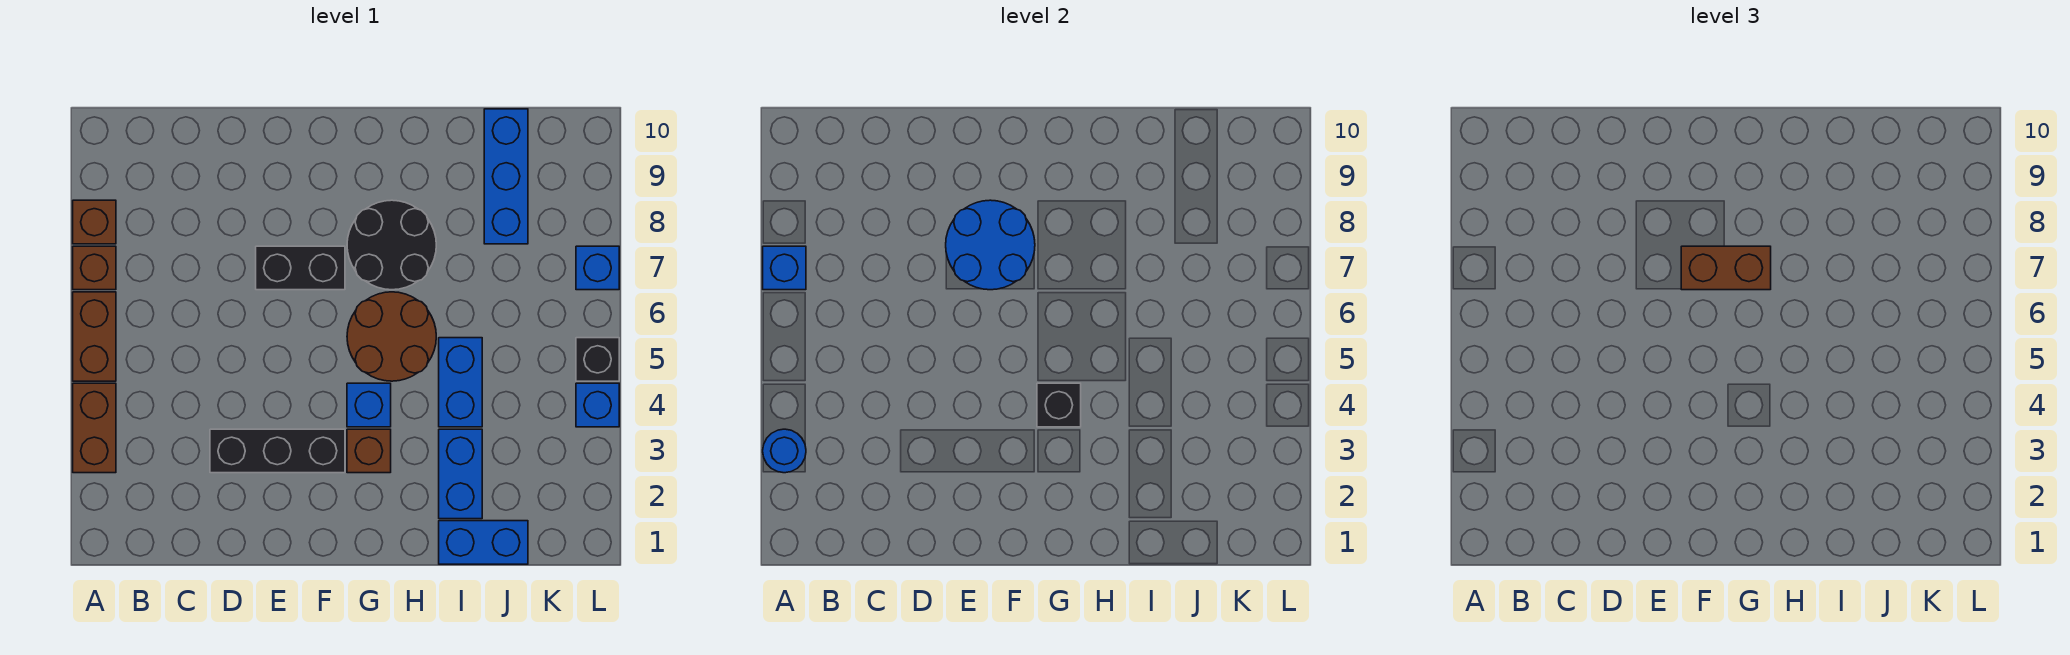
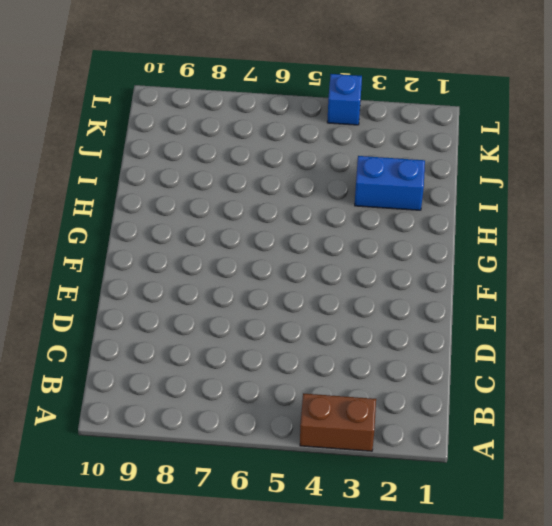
none -> brown 1x2 brick [73,292,116,381]
none -> brown 1x1 brick [73,246,116,290]
none -> brown 1x1 brick [73,200,116,244]

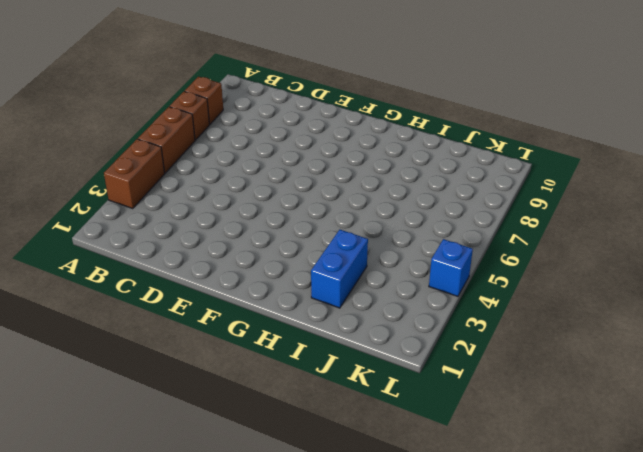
none -> black 1x3 brick [210,429,345,473]
none -> black 1x2 brick [256,246,345,290]
none -> brown 1x1 brick [347,429,391,473]

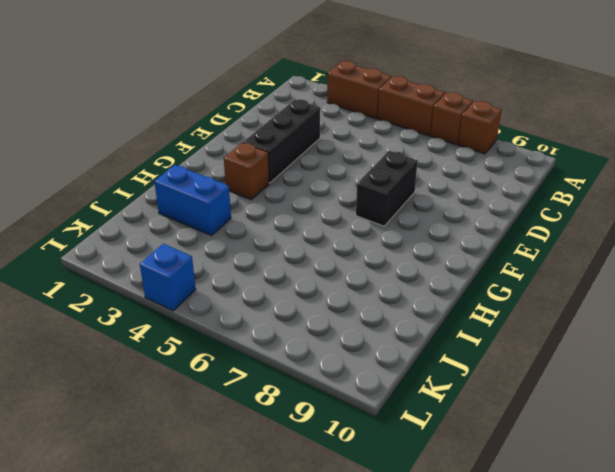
none -> blue 1x1 brick [347,383,391,427]
none -> brown 2x2 round brick [347,292,436,381]
none -> black 2x2 round brick [347,200,436,290]

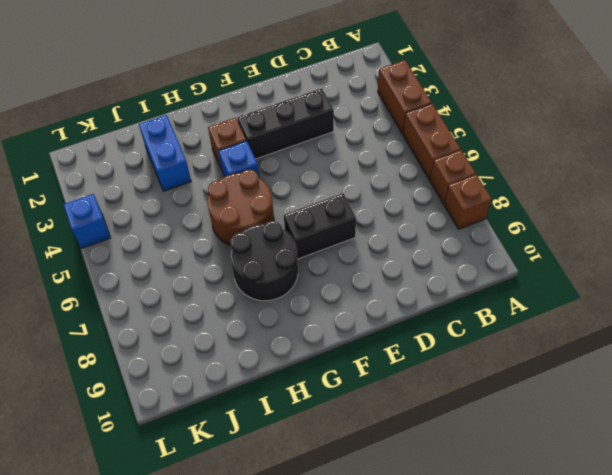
none -> blue 1x2 brick [439,521,528,564]
none -> blue 1x2 brick [439,338,482,427]
none -> blue 1x3 brick [484,109,528,244]

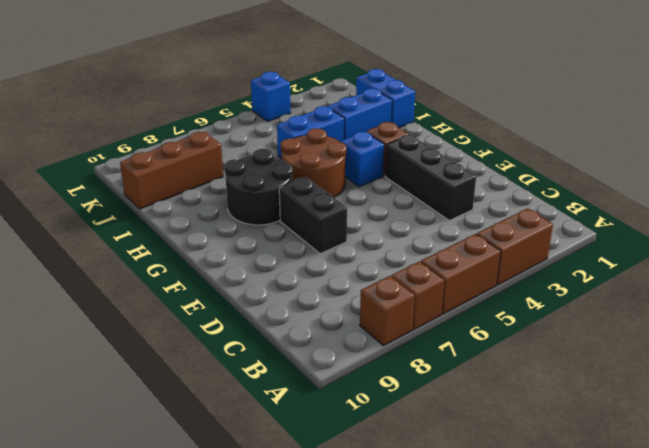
brown 1x3 brick [120,132,223,209] -> blue 1x3 brick [484,109,528,244]
none -> black 1x1 brick [576,338,619,381]
none -> blue 1x1 brick [576,246,619,290]
none -> blue 1x1 round brick [763,429,806,473]

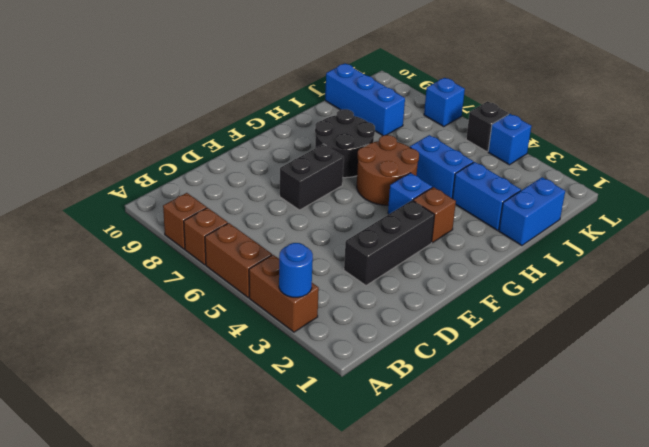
none -> blue 1x1 brick [763,246,806,290]
none -> blue 2x2 round brick [946,200,1035,290]
none -> black 1x1 brick [1037,383,1081,427]

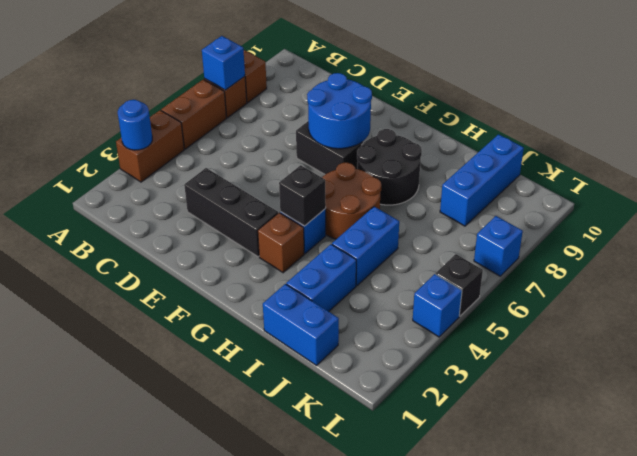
none -> brown 1x2 brick [1681,246,1771,290]

